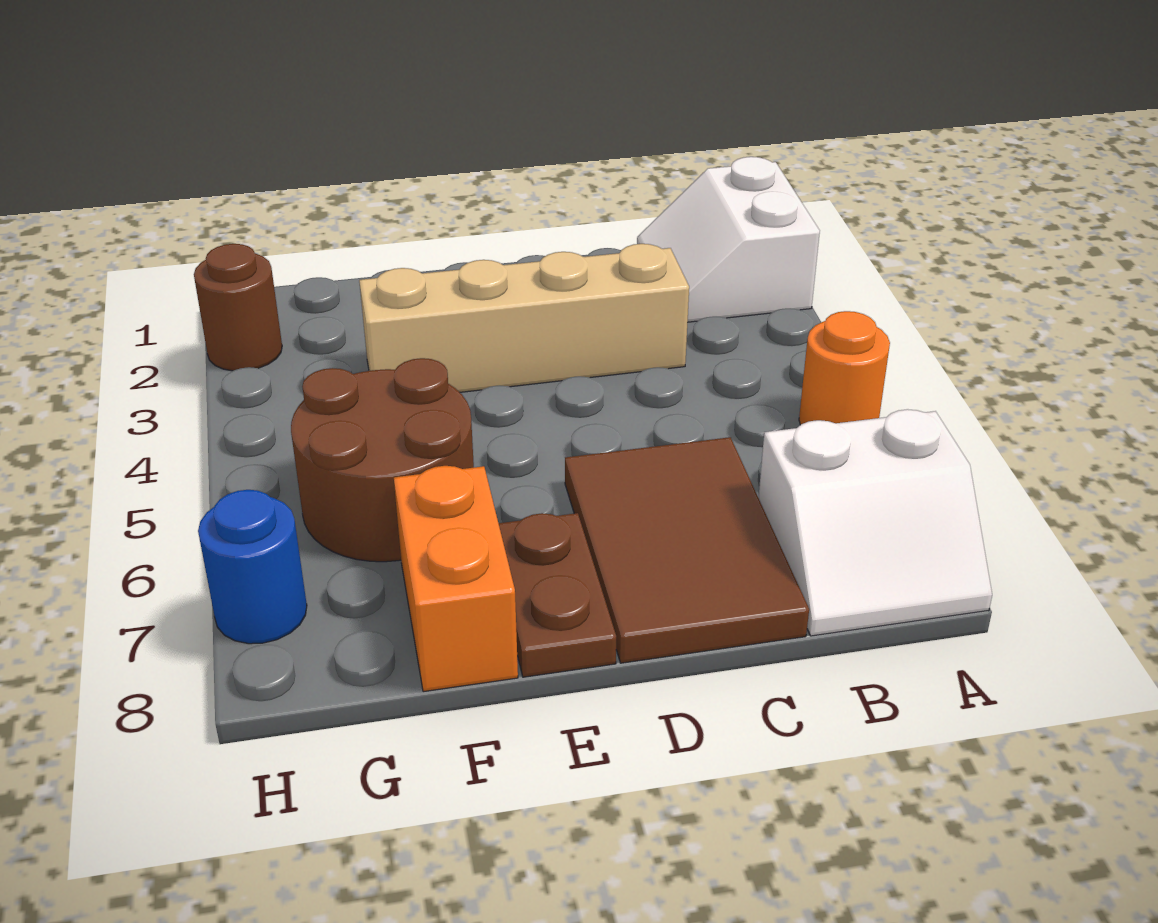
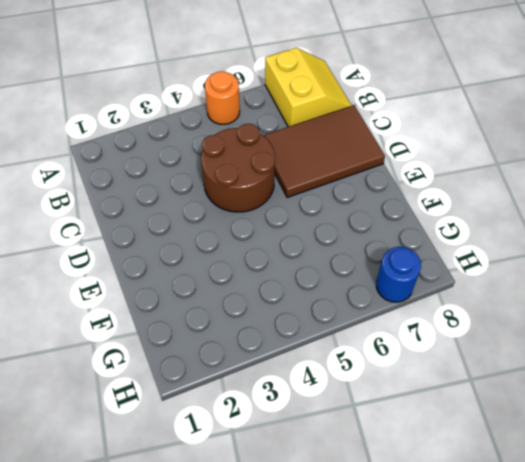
yellow 2x2 slope [265,48,352,127] -> white 2x2 slope [758,409,992,636]
brown 2x2 round brick [201,124,275,212] -> brown 2x2 round brick moved to [291,358,474,562]
none -> white 2x2 slope [637,157,820,322]
none -> tan 1x4 brick [359,244,689,392]

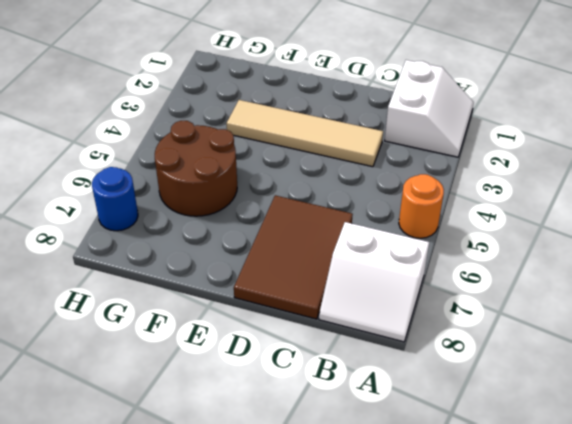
white 2x2 slope [385,60,474,157] -> white 2x2 slope turned to [637,157,820,322]
tan 1x4 tile [226,100,383,167] -> tan 1x4 brick [359,244,689,392]
none -> brown 1x2 plate [499,513,616,677]
none -> orange 1x2 brick [394,466,518,692]

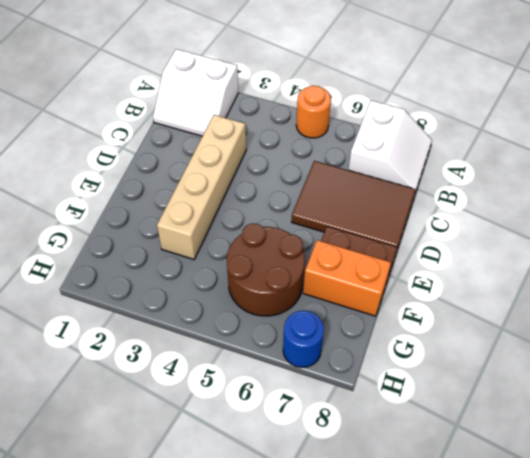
none -> brown 1x1 round brick [194,244,282,371]

